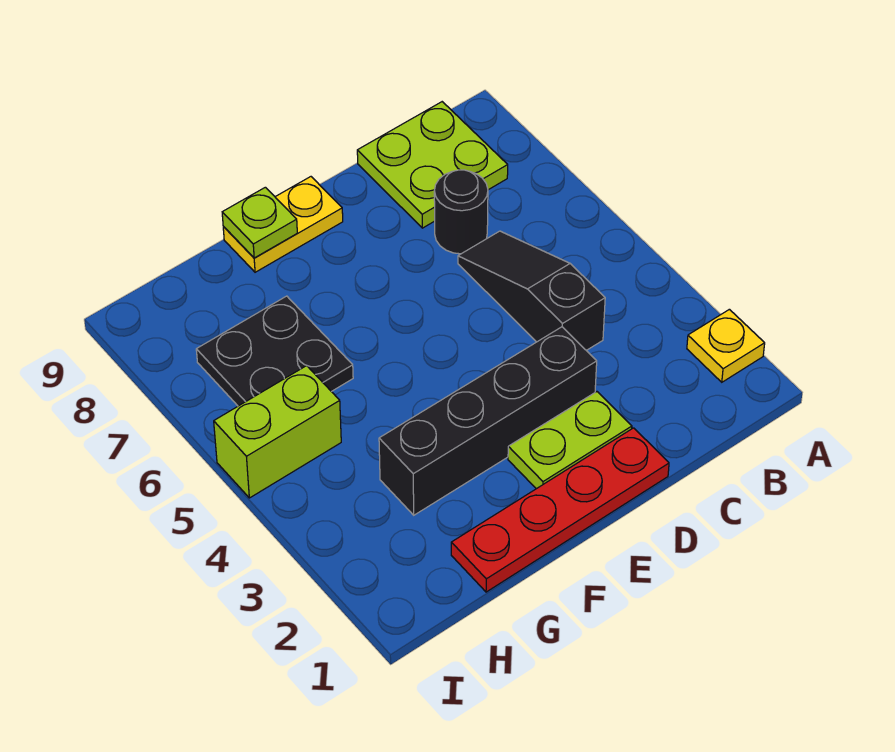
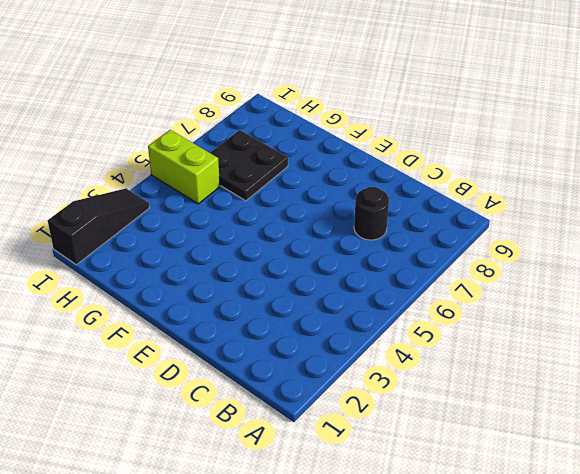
black 1x3 slope [48,188,149,265] -> black 1x3 slope moved to [458,231,605,350]
none -> yellow 1x1 plate [687,309,765,382]
none -> lime 2x2 plate [357,102,508,228]

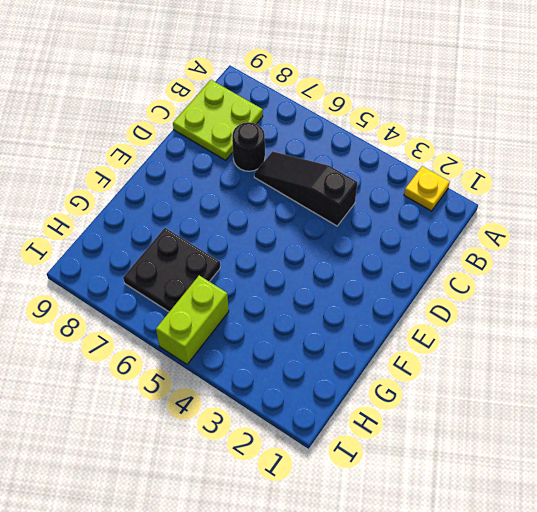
none -> red 1x4 plate [451,428,669,592]
none -> lime 1x2 plate [508,392,632,489]

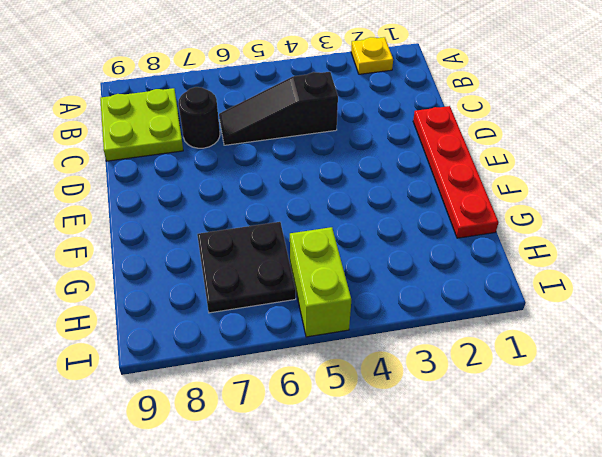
none -> lime 1x2 plate [508,392,632,489]
none -> black 1x4 brick [379,327,597,515]

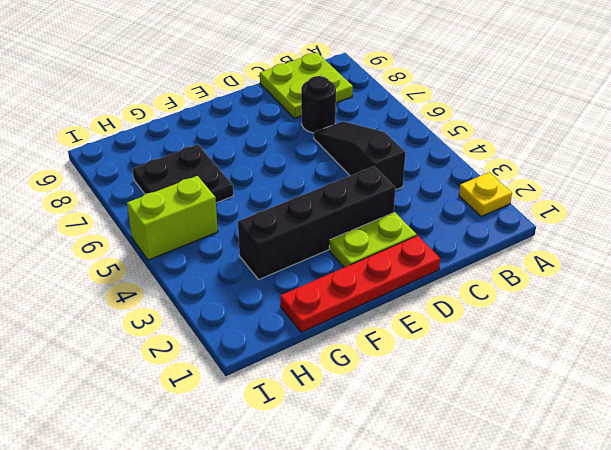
none -> yellow 1x2 plate [223,177,343,272]
none -> lime 1x1 plate [222,187,297,258]

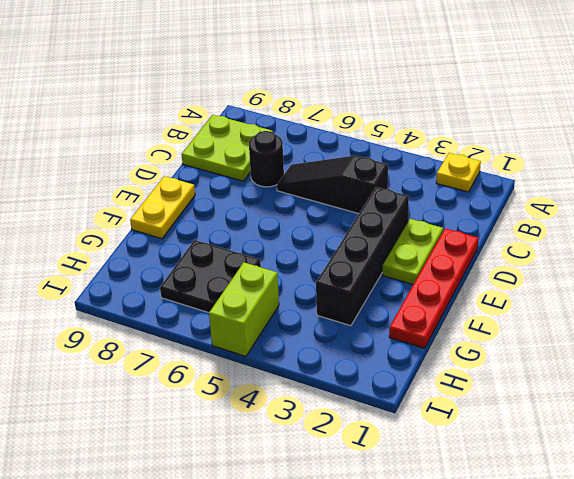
none -> lime 1x1 plate [222,187,297,258]

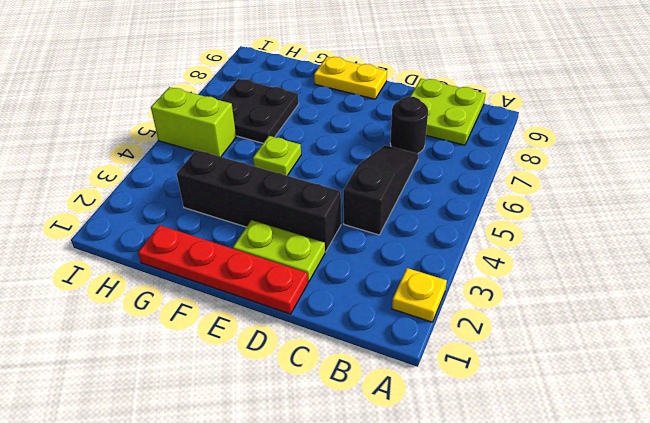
lime 1x1 plate [253,136,301,176] -> lime 1x1 plate moved to [222,187,297,258]

